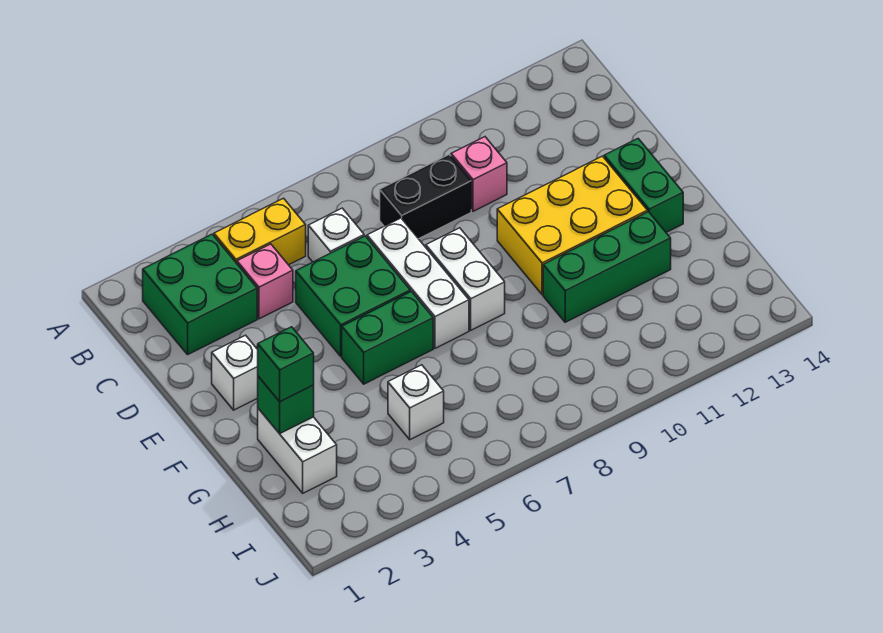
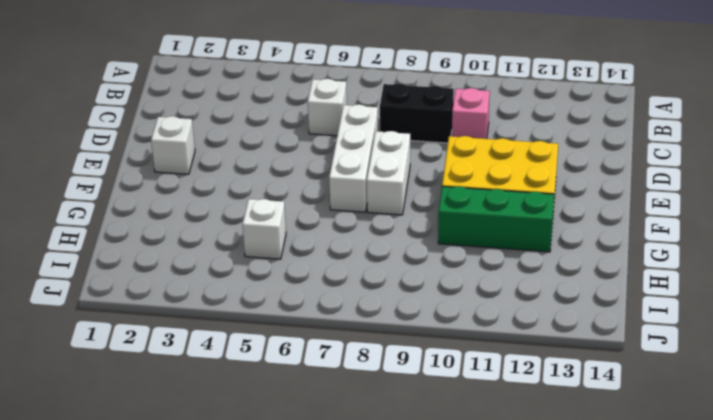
none -> green 2x2 brick [143,234,257,354]
none -> yellow 1x2 brick [214,198,306,265]
none -> pink 1x1 brick [237,244,293,319]

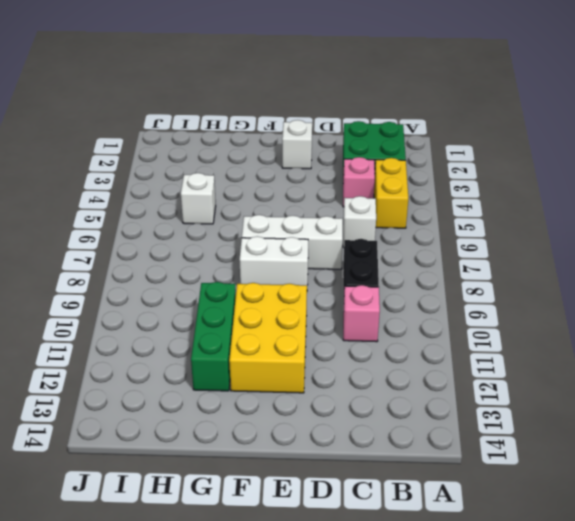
none -> green 2x2 brick [296,236,410,356]
none -> green 1x2 brick [604,139,683,232]
none -> green 1x2 brick [342,291,433,384]

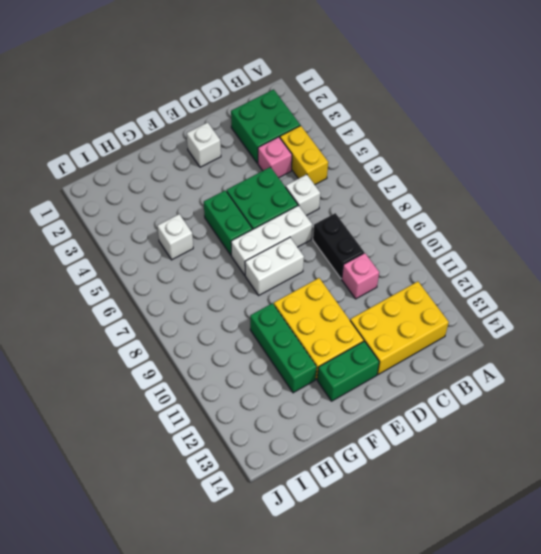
yellow 2x3 brick [350,281,449,375] -> none
none -> white 1x2 brick [258,408,337,493]
none -> green 1x1 brick [258,376,314,434]
none -> green 1x1 brick [258,327,314,402]

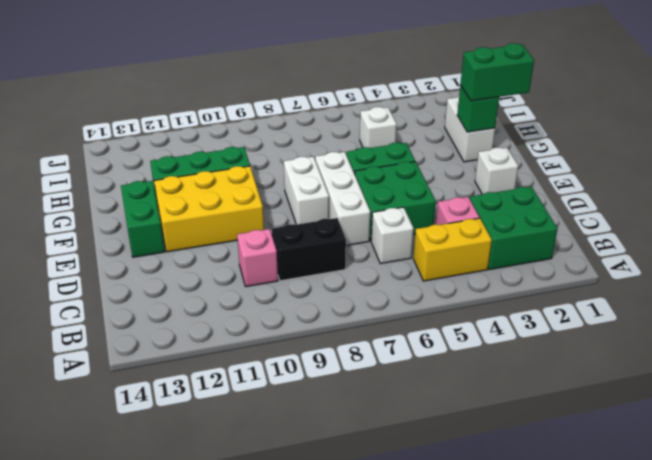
green 1x2 brick [460,43,534,101] -> green 1x1 brick [258,327,314,402]

